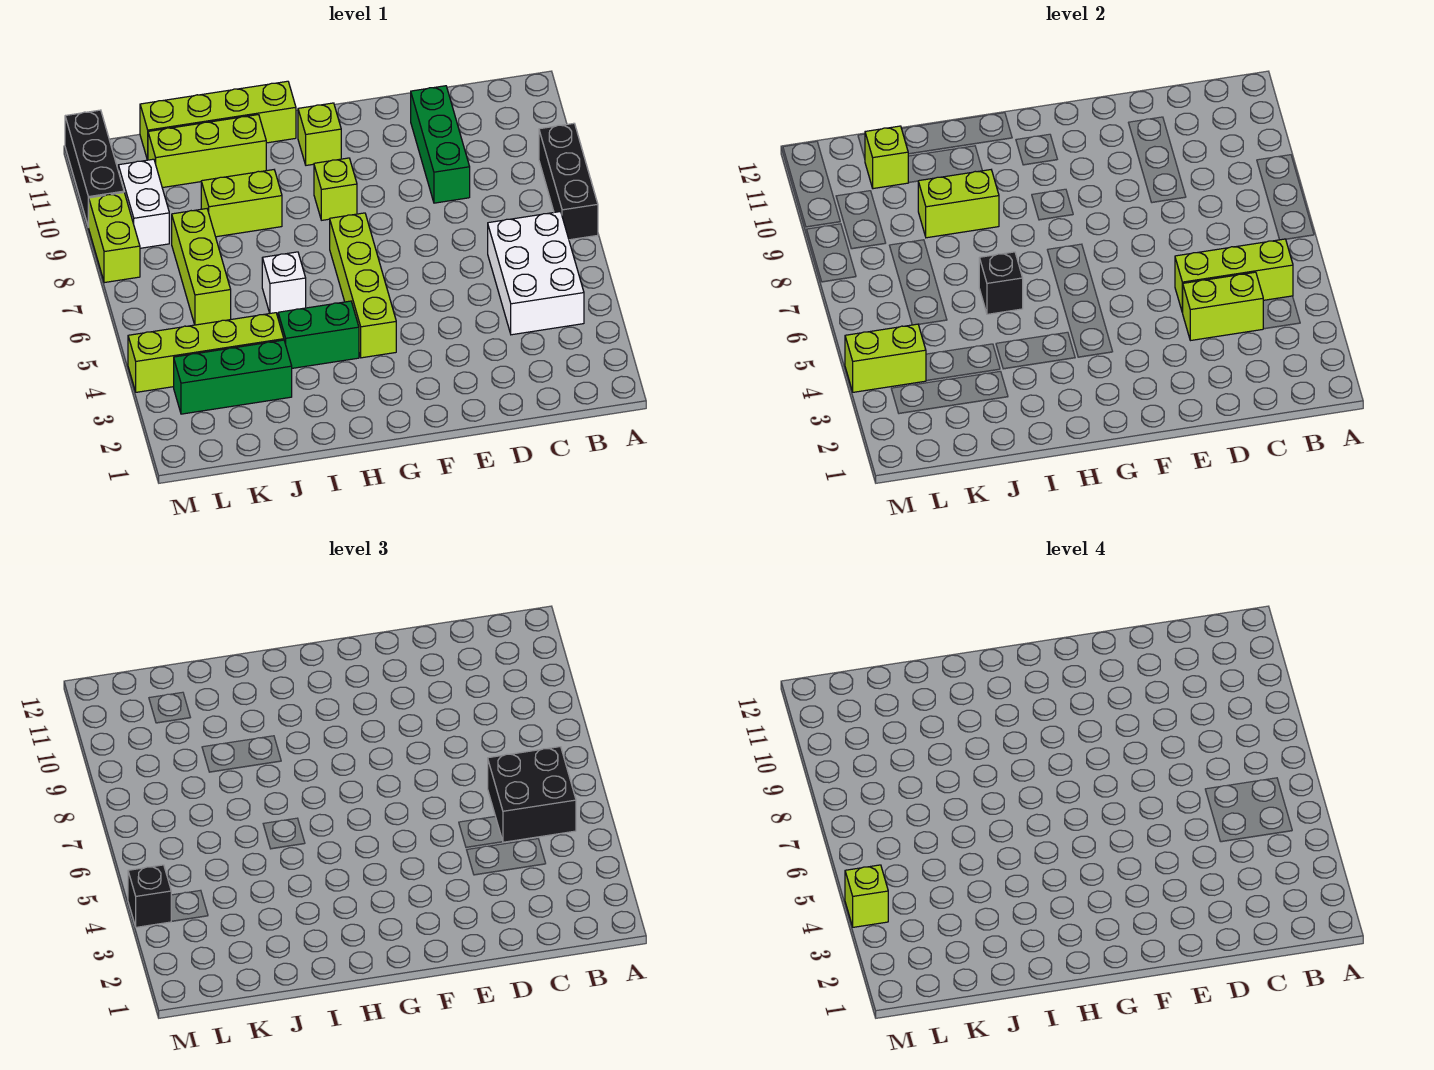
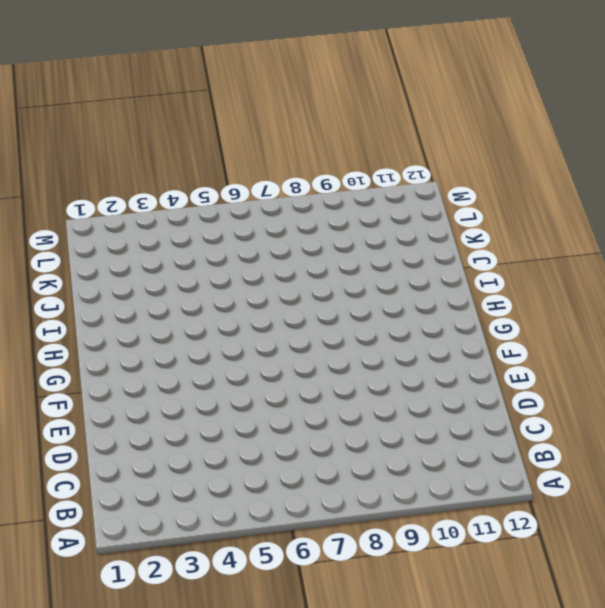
none -> black 1x3 brick [539,123,598,240]
none -> white 2x3 brick [488,212,584,335]
none -> green 1x3 brick [411,86,470,203]

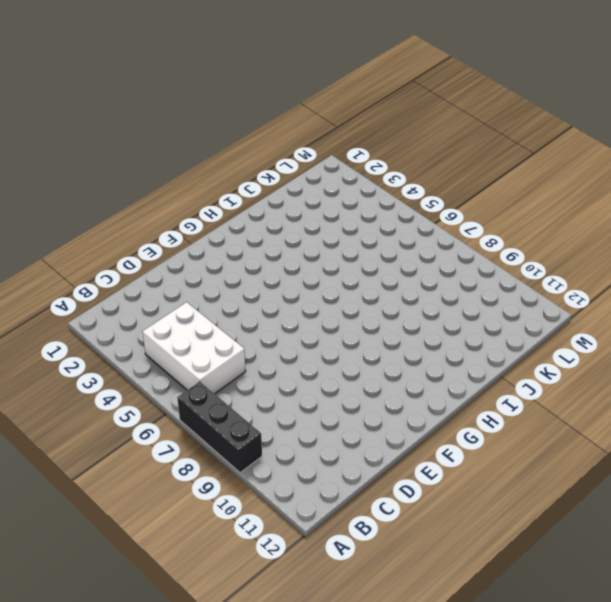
none -> green 1x3 brick [411,86,470,203]
none -> lime 1x4 brick [330,213,396,358]
none -> lime 1x1 brick [314,158,357,220]

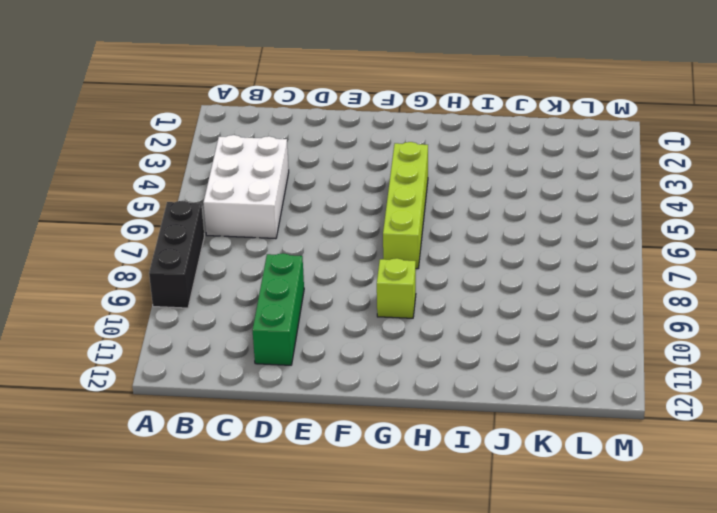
none -> lime 1x1 brick [298,103,341,165]
none -> green 1x2 brick [278,301,359,368]
none -> lime 1x4 brick [140,81,296,160]

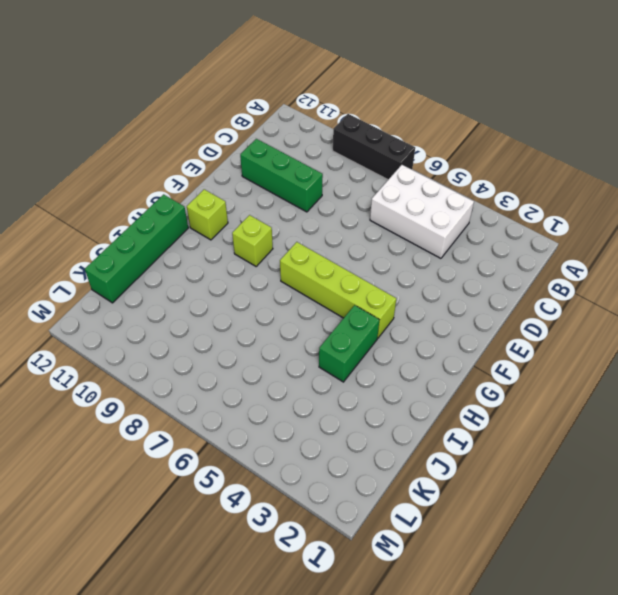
green 1x4 brick [85,194,188,303] -> lime 1x4 brick [140,81,296,160]
none -> white 1x1 brick [262,252,306,313]
none -> lime 1x2 brick [201,170,282,237]
none -> lime 1x3 brick [148,115,266,188]

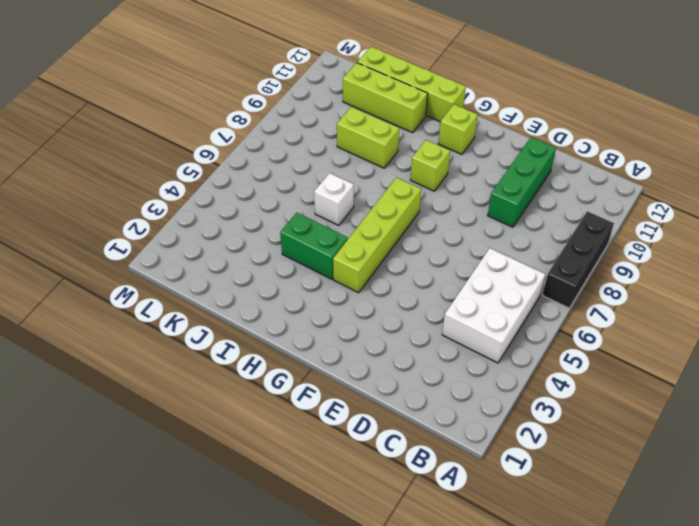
none -> green 1x3 brick [174,340,292,414]
none -> lime 1x4 brick [128,313,284,392]
none -> lime 1x3 brick [172,209,231,325]

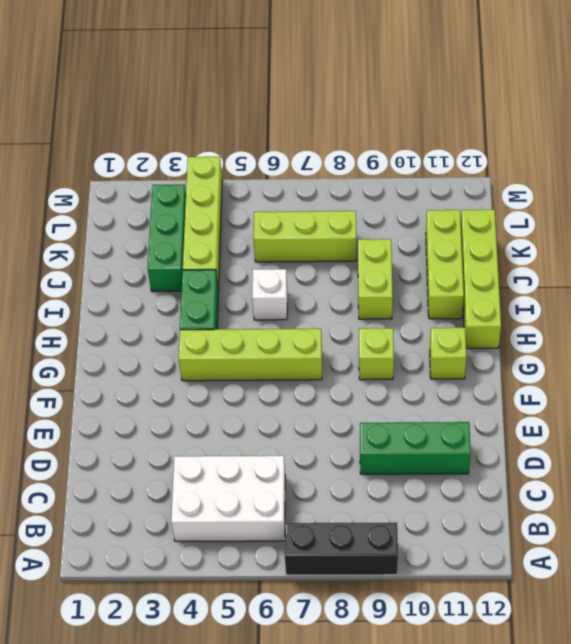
none -> white 1x2 brick [118,159,169,248]
none -> lime 1x2 brick [89,193,140,283]
none -> black 1x3 brick [65,110,124,227]

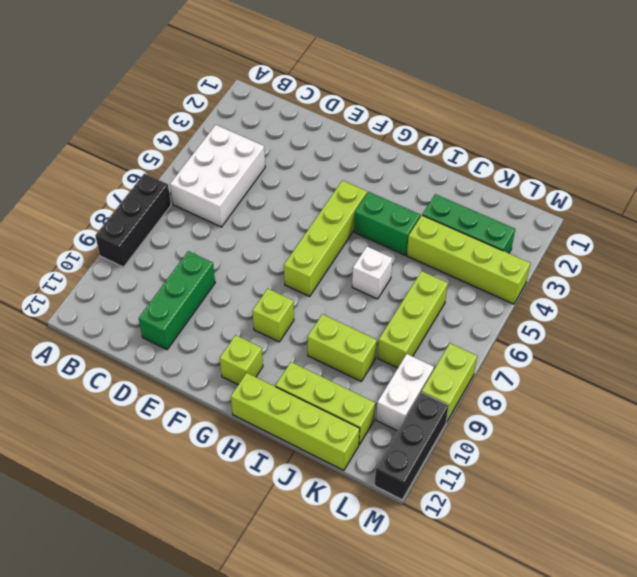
none -> lime 1x3 brick [1175,239,1293,313]
none -> lime 1x2 brick [1183,272,1263,341]
none -> black 1x1 brick [979,252,1023,314]

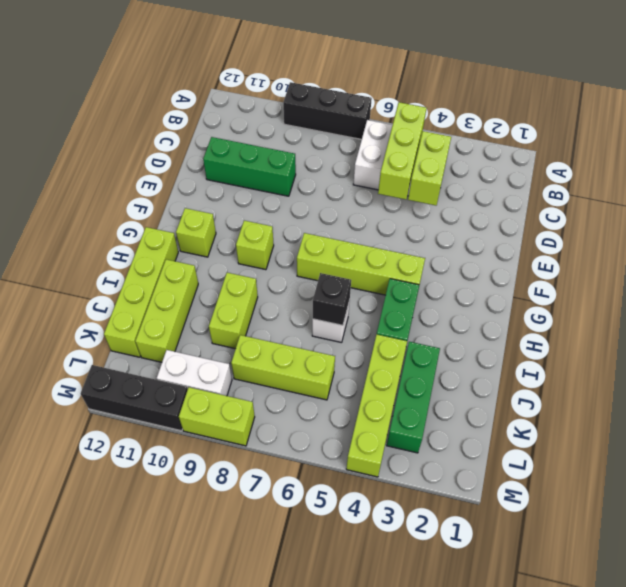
none -> lime 1x2 brick [918,170,999,238]
none -> lime 1x1 brick [865,126,909,189]
none -> lime 1x2 brick [845,324,926,392]

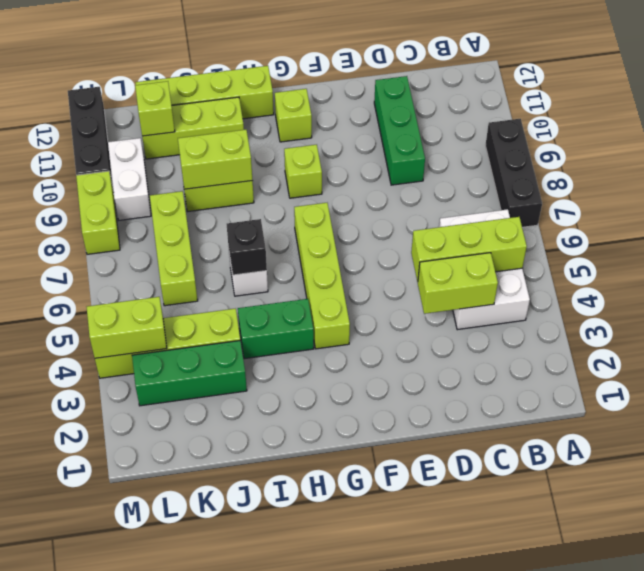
none -> black 2x2 brick [488,747,576,842]
none -> black 1x1 brick [128,865,171,927]
none -> lime 1x1 brick [845,865,888,927]

